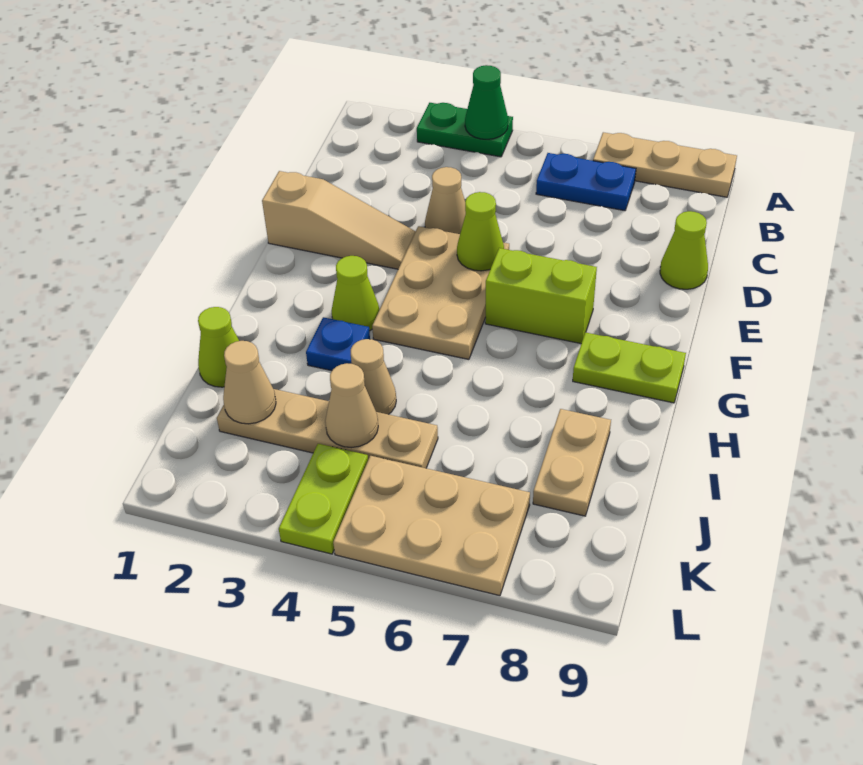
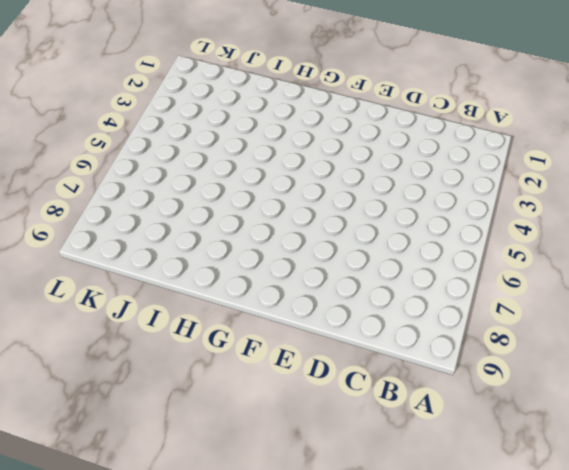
none -> green 1x2 plate [417,103,513,157]
none -> tan 1x3 plate [593,132,737,197]
none -> blue 1x2 plate [536,153,636,211]

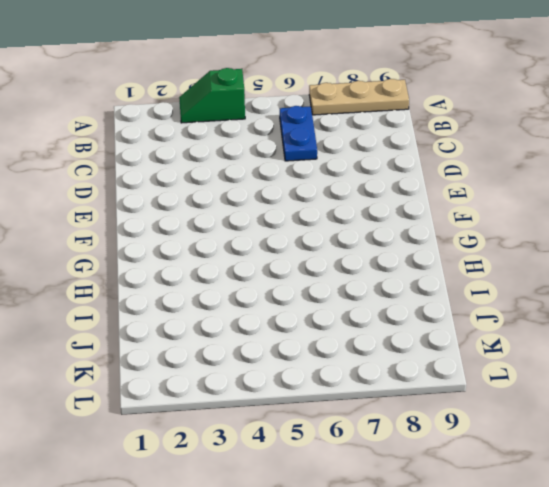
green 1x2 slope [179,68,245,123] -> green 1x2 plate [417,103,513,157]
blue 1x2 plate [280,106,317,161] -> blue 1x2 plate turned to [536,153,636,211]
none -> tan 1x1 cone [425,167,466,234]
none -> lime 1x1 cone [660,211,708,289]
none -> tan 1x3 slope [262,171,416,269]

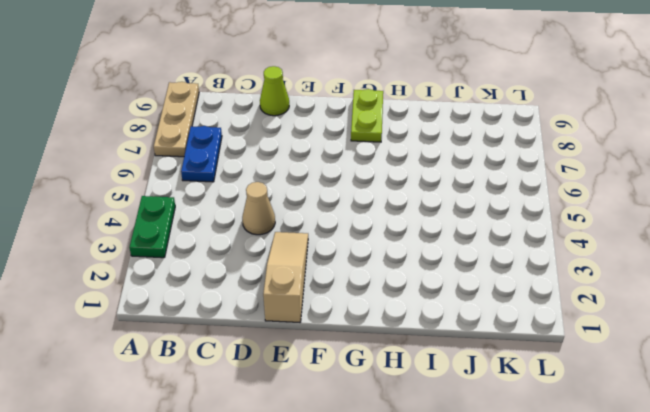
none -> tan 2x3 plate [372,226,509,359]
none -> lime 1x2 brick [485,248,597,344]
none -> lime 1x1 cone [331,256,379,331]

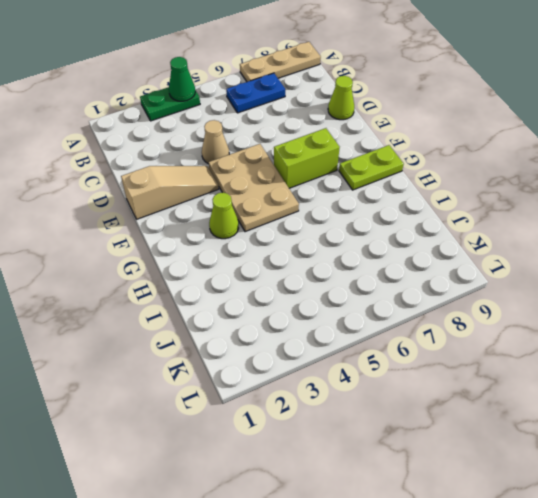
none -> blue 1x1 plate [306,317,370,371]
none -> lime 1x1 cone [198,307,239,387]
none -> tan 1x1 cone [351,339,396,414]

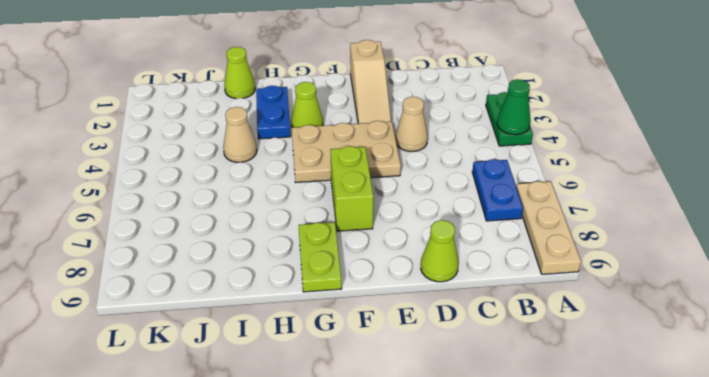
blue 1x2 plate [256,86,291,139] -> blue 1x1 plate [306,317,370,371]
none -> tan 1x2 plate [533,409,611,516]
none -> tan 1x4 plate [217,389,438,468]
none -> lime 1x2 plate [279,444,368,554]

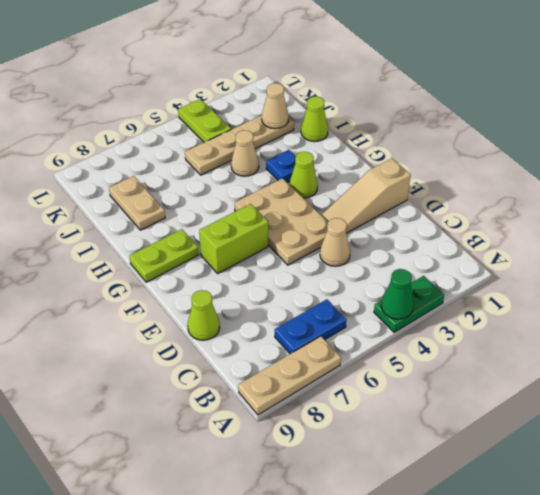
none -> tan 2x3 plate [333,456,530,596]
none -> lime 1x1 cone [457,192,504,271]
none -> tan 1x1 cone [325,363,378,448]

